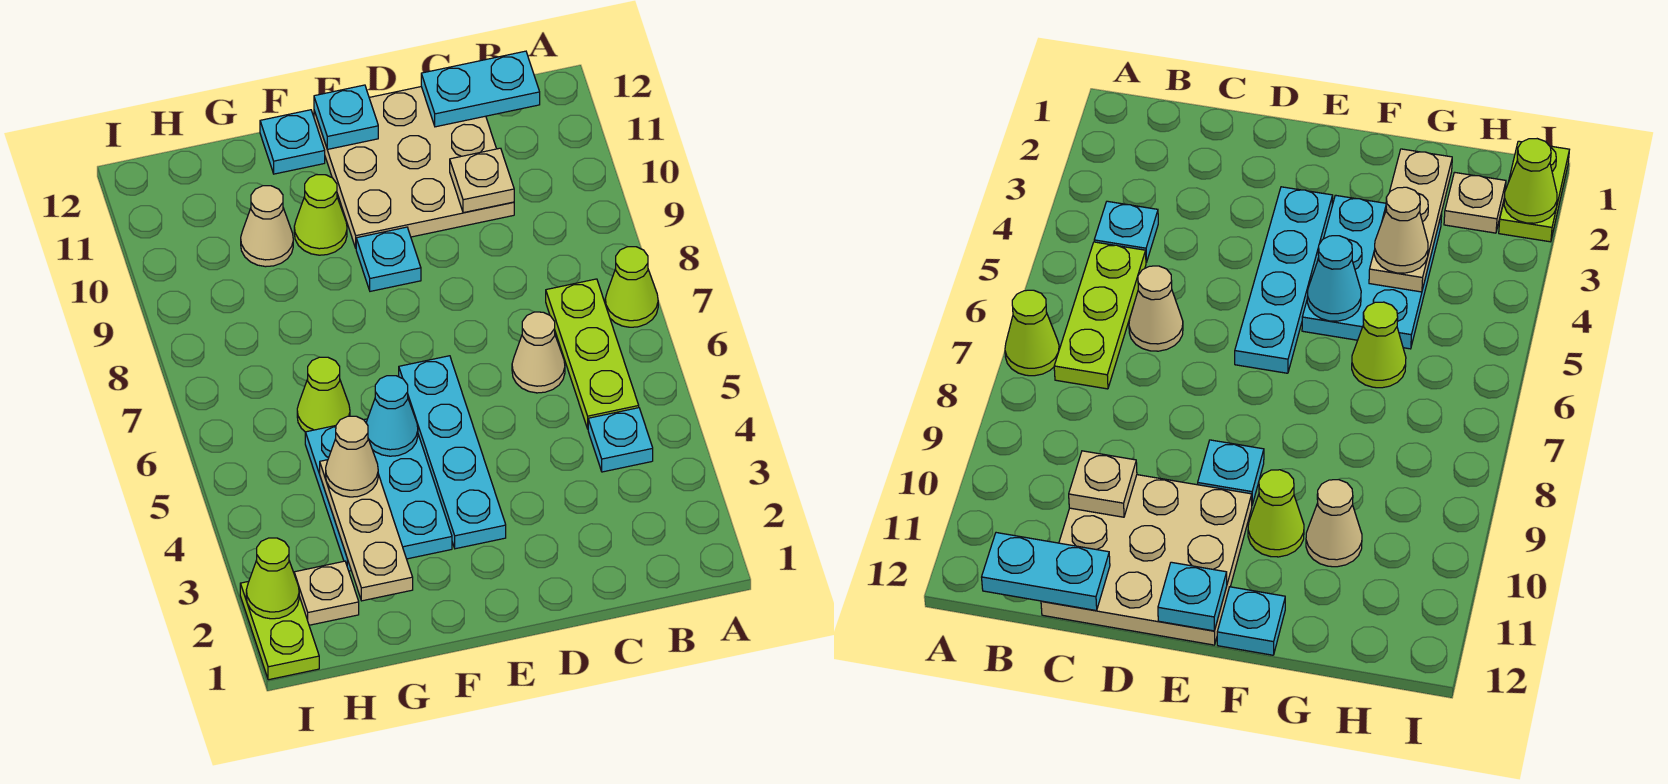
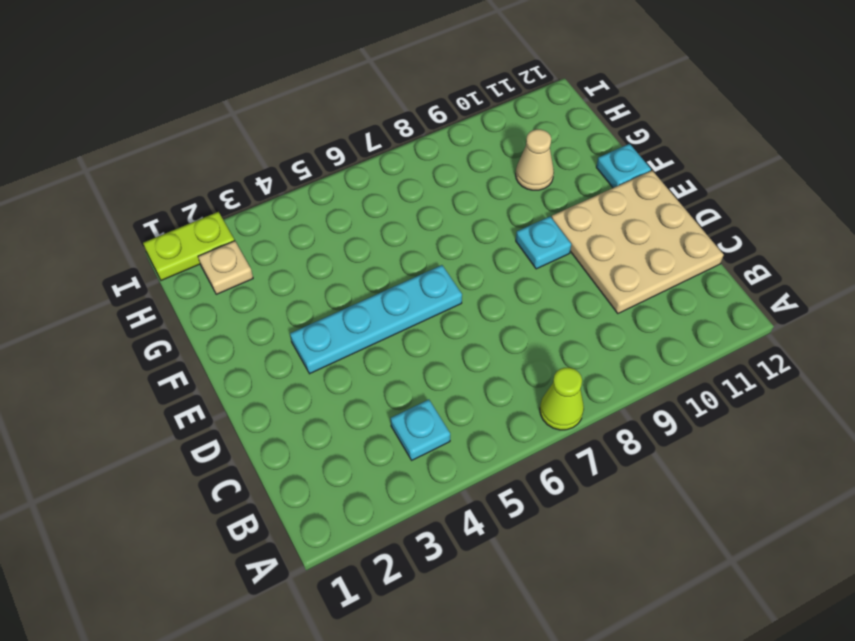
none -> lime 1x3 plate [546,279,639,429]
none -> tan 1x1 cone [512,312,565,393]
none -> cyan 2x3 plate [305,419,452,571]

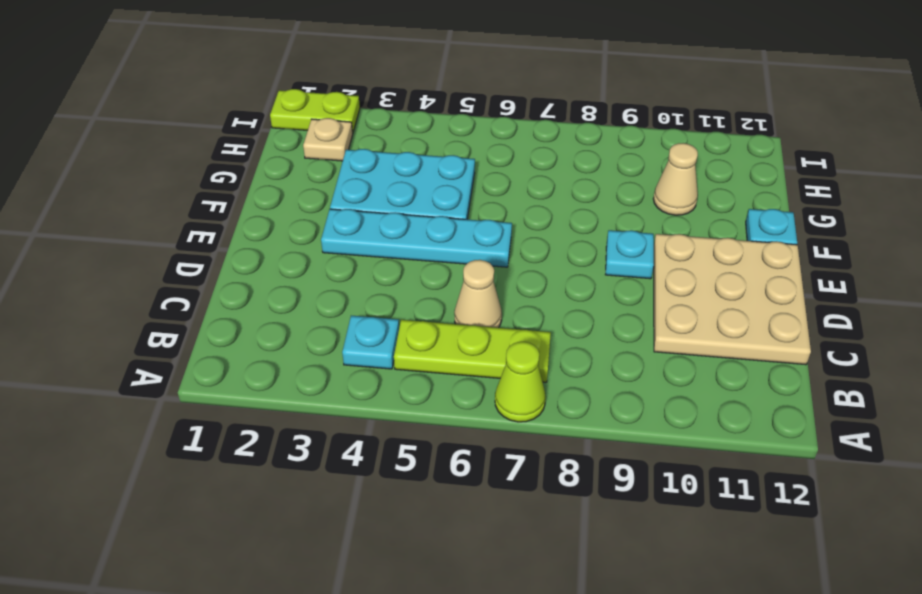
none -> lime 1x1 cone [294,174,347,255]
none -> lime 1x1 cone [297,357,350,432]
none -> cyan 1x2 plate [421,51,540,127]

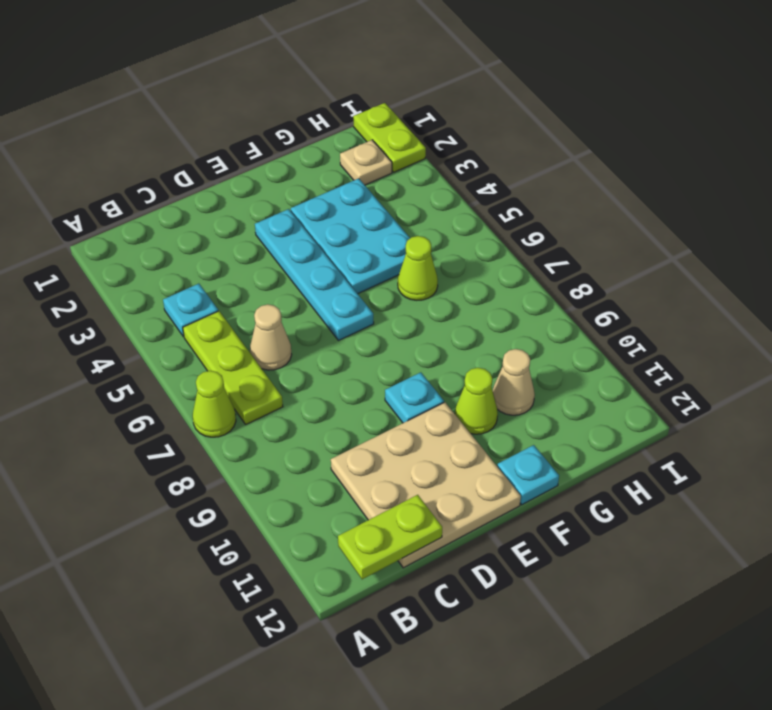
lime 1x2 plate [338,495,442,579] -> cyan 1x2 plate [421,51,540,127]
none -> tan 1x1 plate [450,148,514,213]
none -> cyan 1x1 plate [314,85,378,149]
none -> cyan 1x1 cone [366,376,418,456]

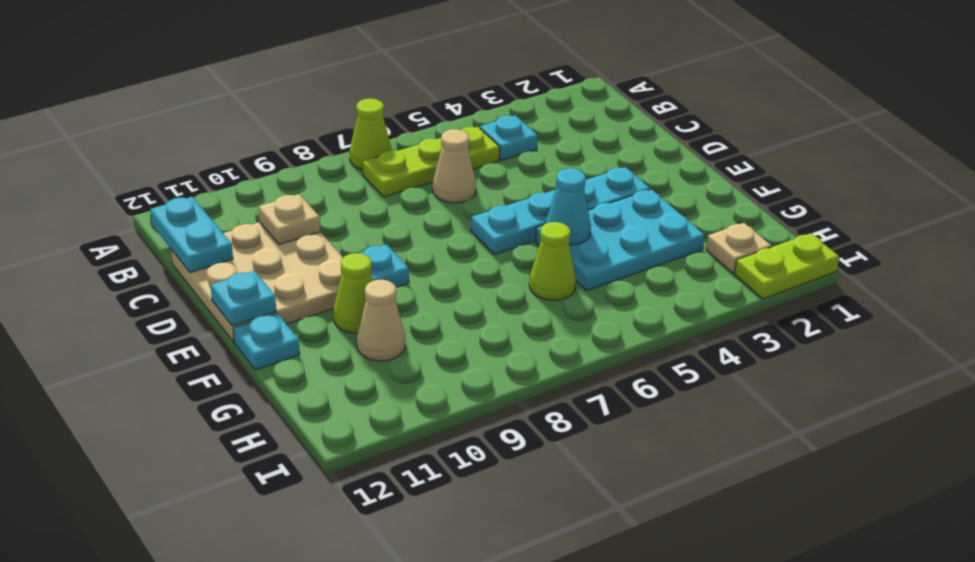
none -> tan 1x3 plate [320,460,413,601]
none -> lime 1x1 cone [246,538,299,619]
none -> tan 1x1 cone [326,416,378,497]

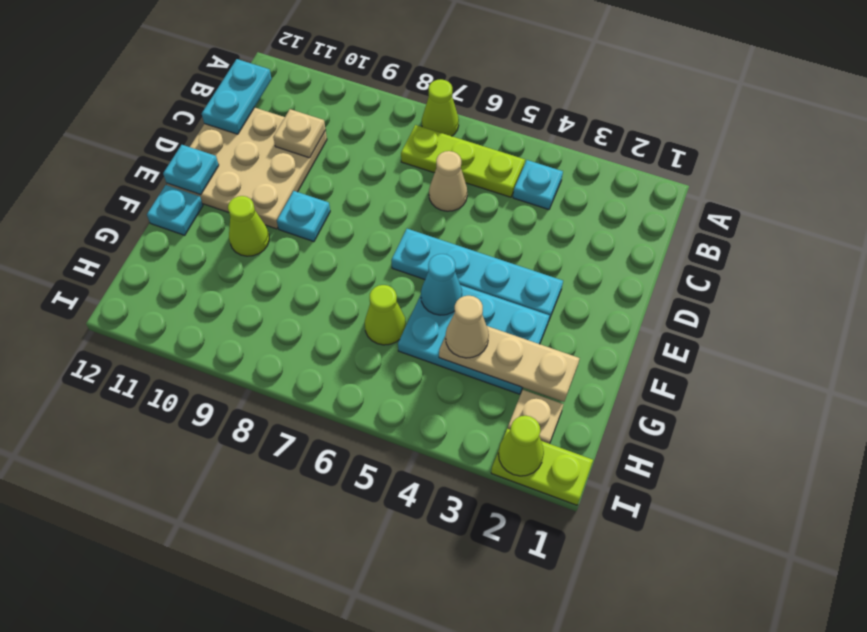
none -> tan 1x1 cone [241,186,293,267]

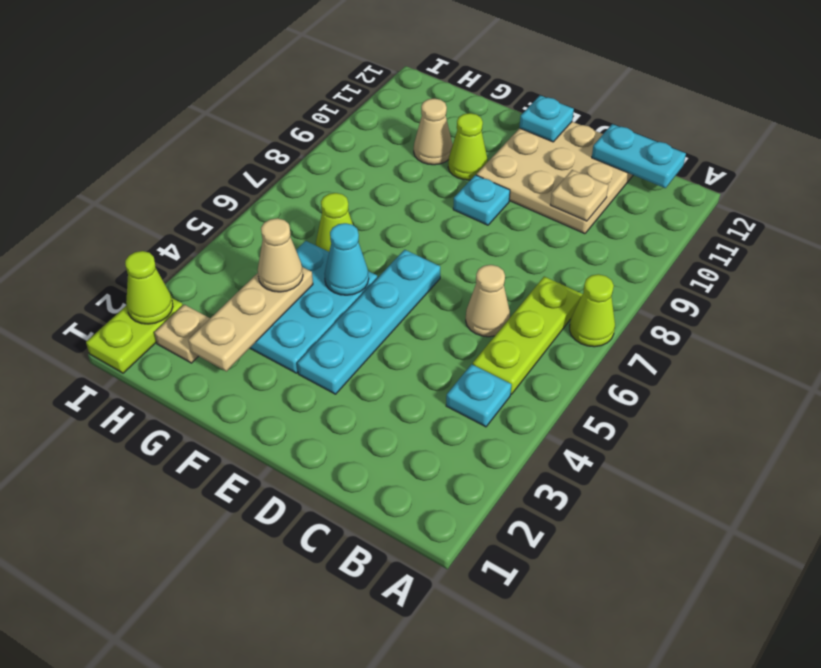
none -> cyan 1x1 plate [260,110,325,174]

